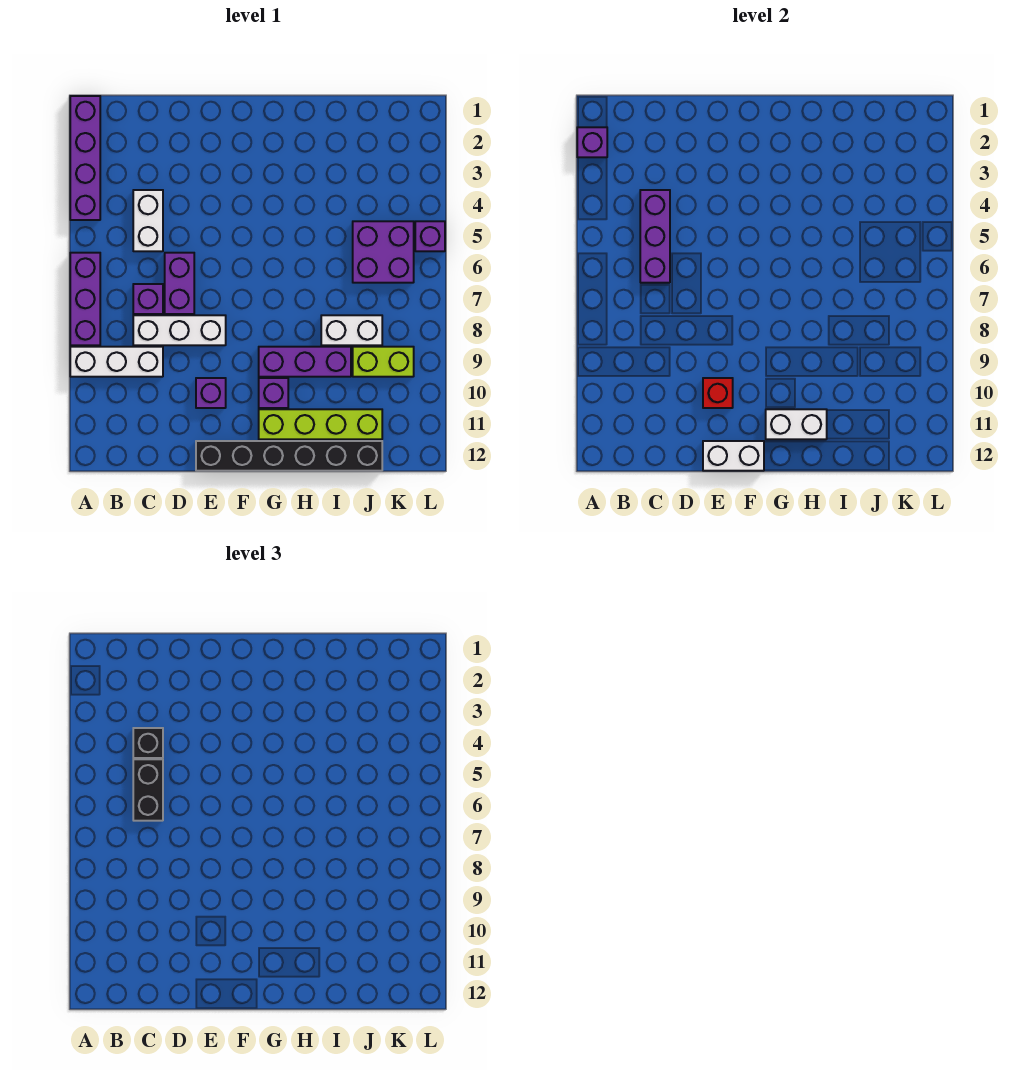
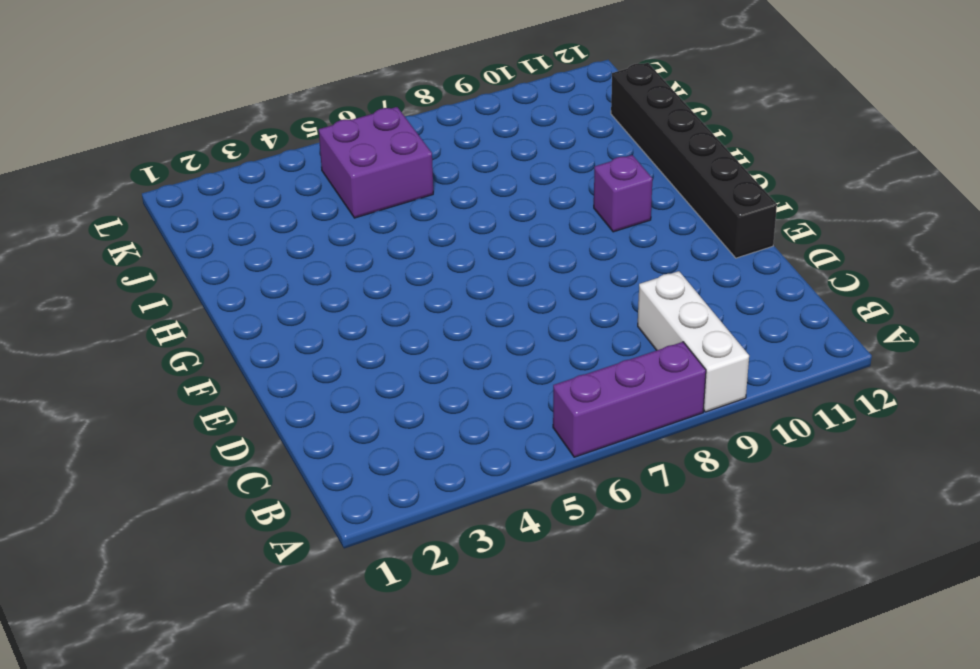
none -> purple 1x4 brick [70,96,100,220]
none -> white 1x2 brick [133,190,163,251]
none -> purple 1x1 brick [133,284,163,314]

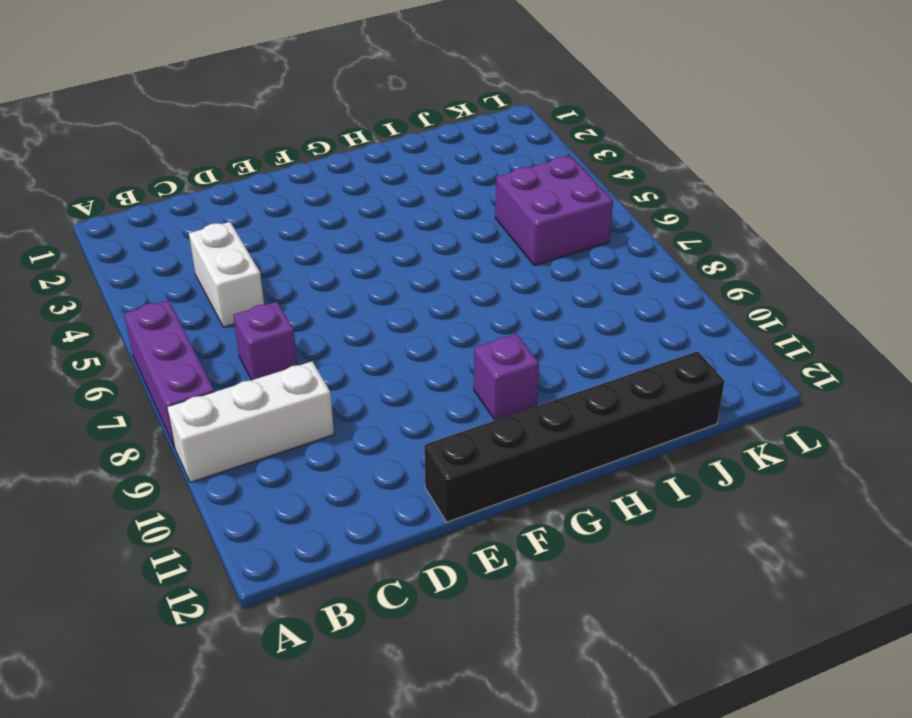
none -> purple 1x4 brick [70,96,100,220]
none -> white 1x3 brick [133,315,226,345]
none -> purple 1x2 brick [165,253,194,314]

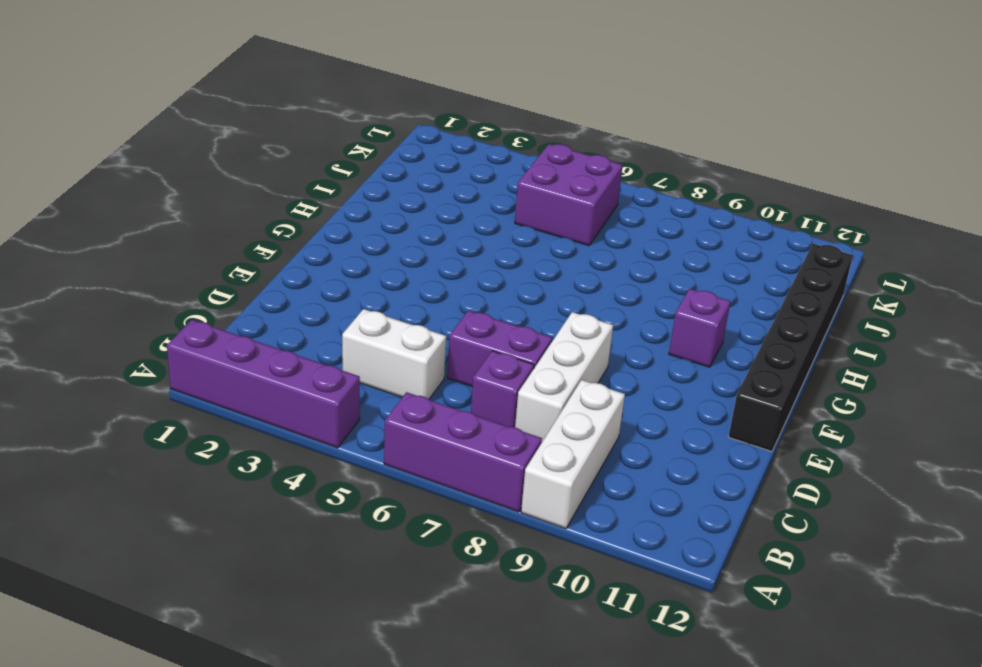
none -> purple 1x1 brick [196,378,226,408]
none -> purple 1x3 brick [259,347,351,377]
none -> lime 1x4 brick [259,409,382,439]

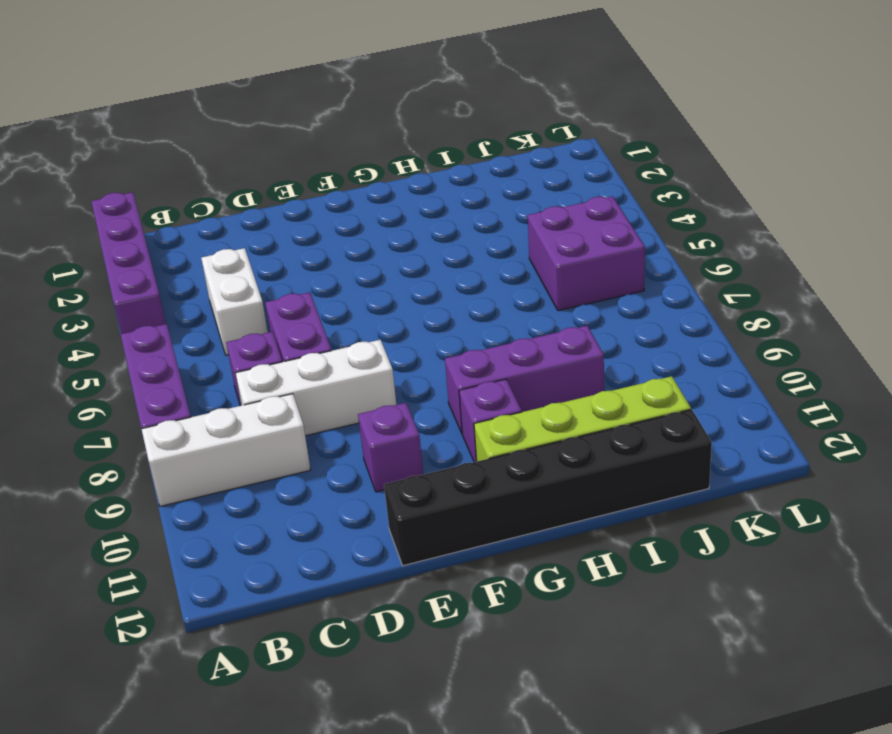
none -> white 1x2 brick [321,315,382,345]
none -> lime 1x2 brick [353,347,414,377]
none -> purple 1x1 brick [415,221,445,251]

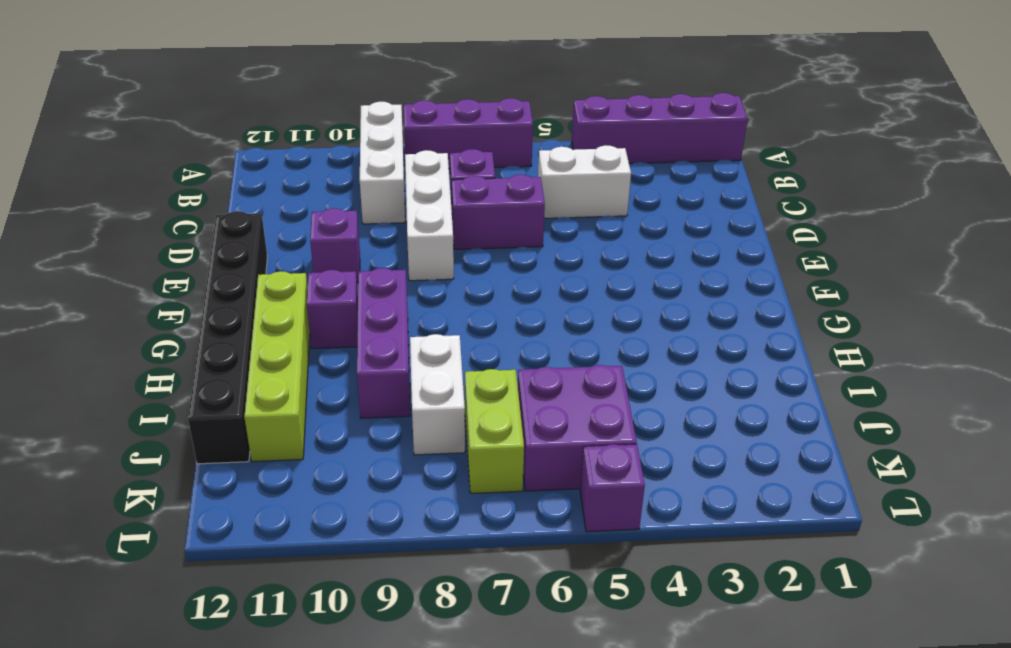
lime 1x2 brick [465,369,524,493] -> lime 1x2 brick moved to [353,347,414,377]
none -> purple 1x1 brick [577,127,607,157]
none -> purple 1x3 brick [640,190,670,283]
none -> red 1x1 brick [703,378,733,408]

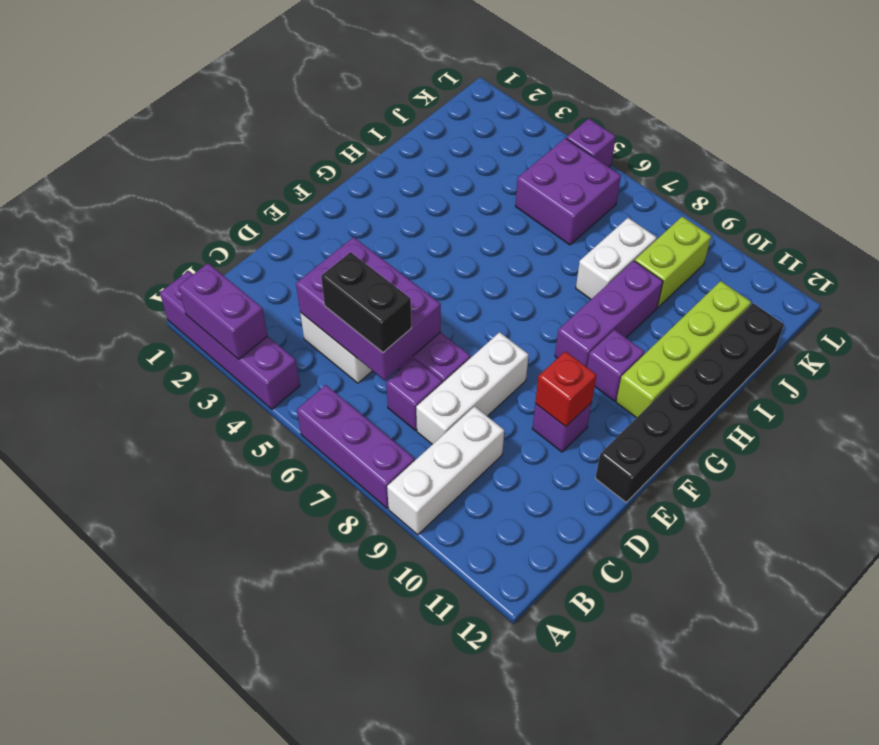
purple 1x2 brick [178,263,268,359] -> purple 1x1 brick [577,127,607,157]
purple 2x3 brick [296,237,441,380] -> purple 1x3 brick [640,190,670,283]
none -> white 1x2 brick [703,441,764,471]
none -> white 1x2 brick [766,409,827,439]
none -> black 1x1 brick [133,728,163,758]

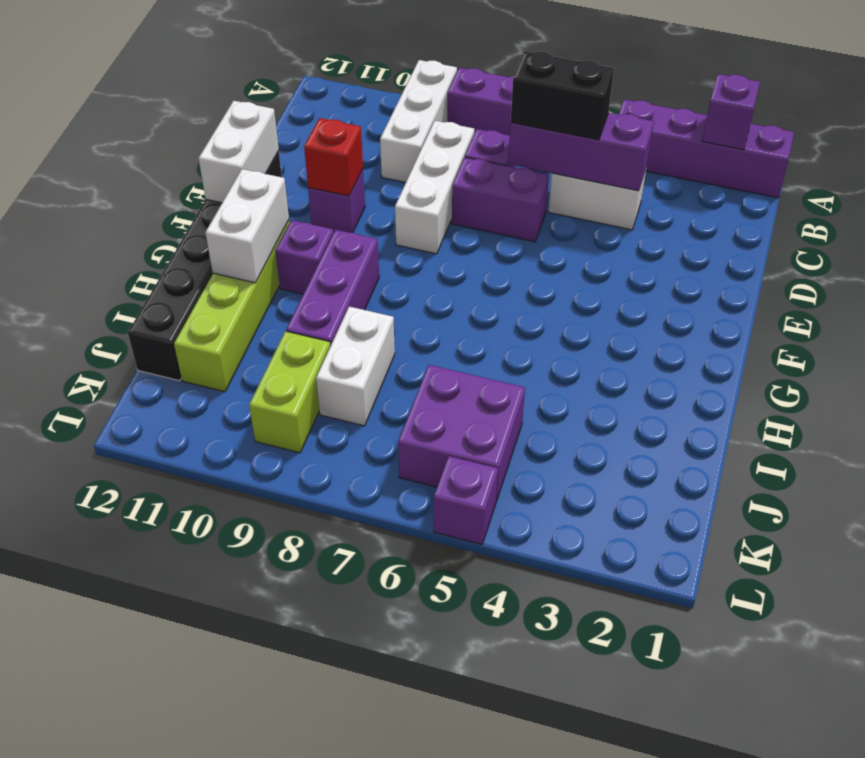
none -> black 1x1 brick [133,728,163,758]

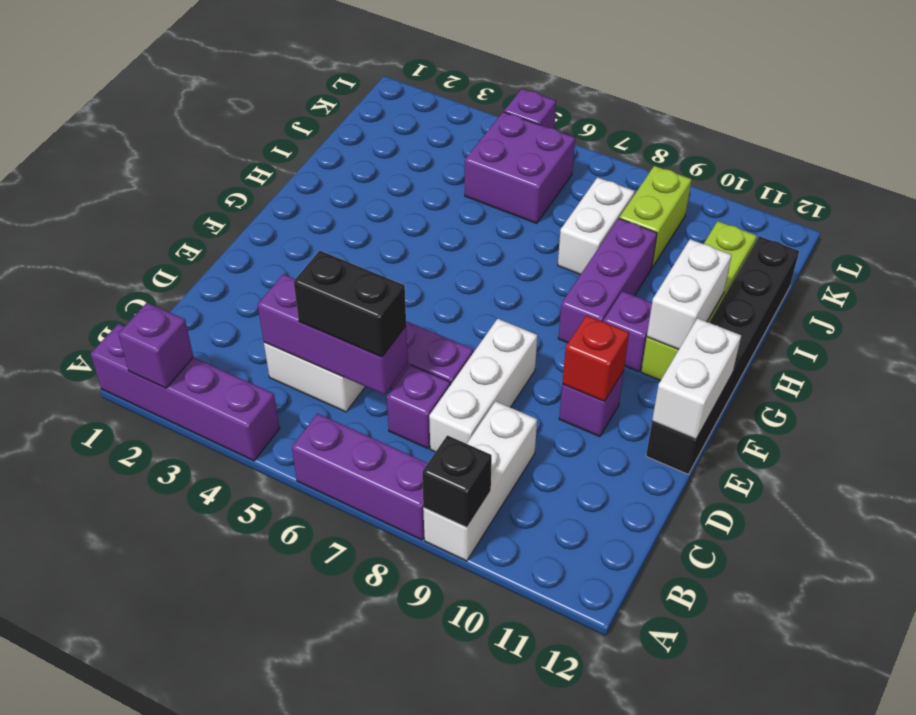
black 1x1 brick [422,435,492,528] -> black 1x1 brick moved to [133,728,163,758]

